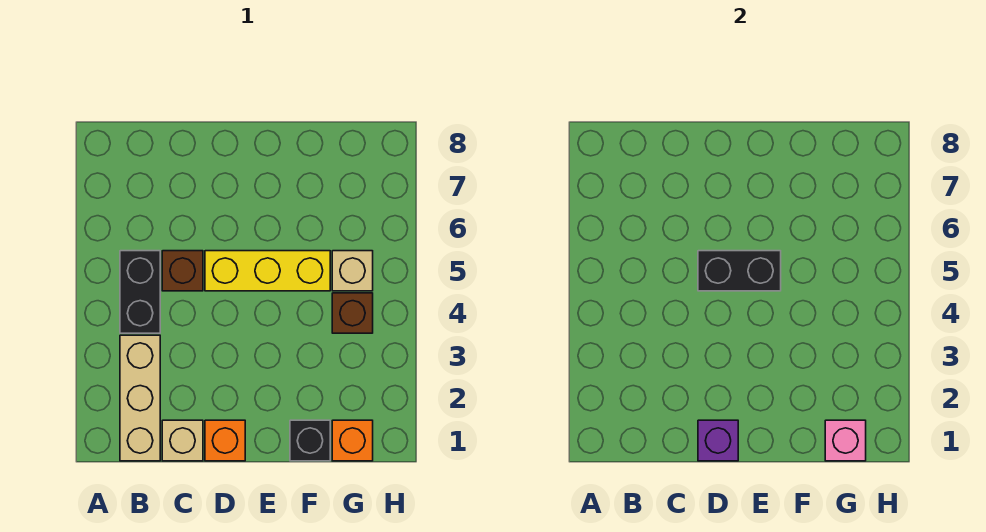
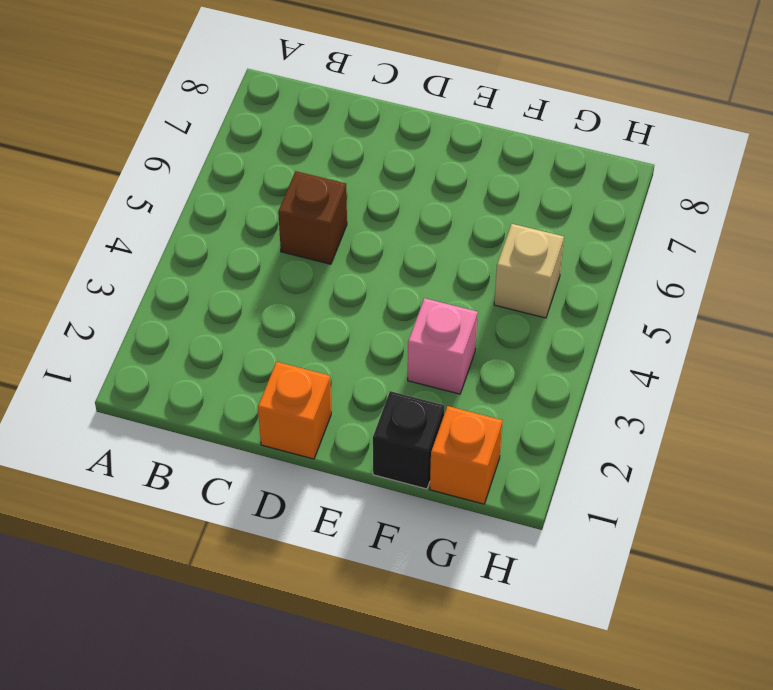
pink 1x1 brick [408,298,478,394] -> pink 1x1 brick moved to [825,420,866,461]
none -> tan 1x3 brick [120,335,160,461]
none -> black 1x2 brick [120,251,160,333]
none -> tan 1x1 brick [162,420,203,461]

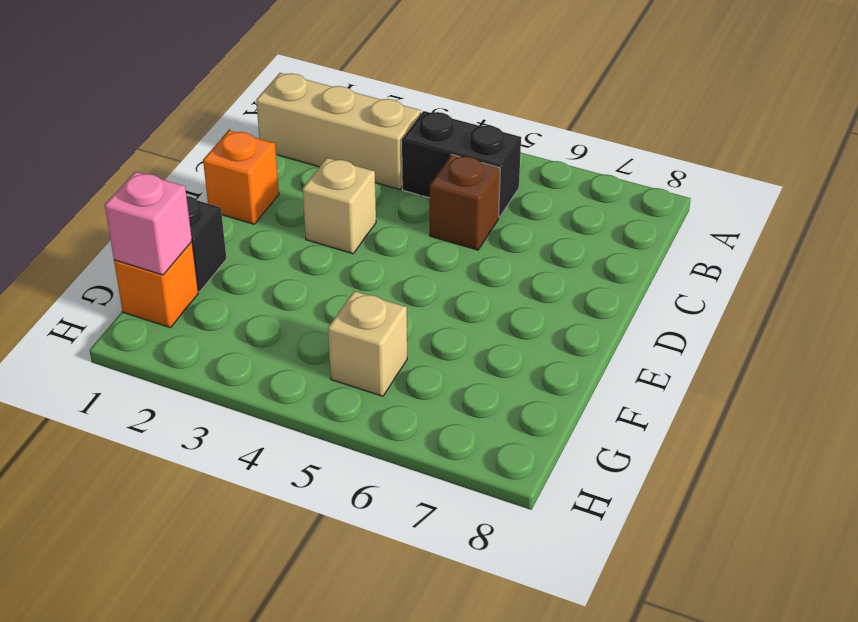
tan 1x1 brick [303,158,376,254] -> tan 1x1 brick moved to [162,420,203,461]
none -> yellow 1x3 brick [205,251,330,291]
none -> brown 1x1 brick [332,293,373,333]
none -> purple 1x1 brick [698,420,738,461]

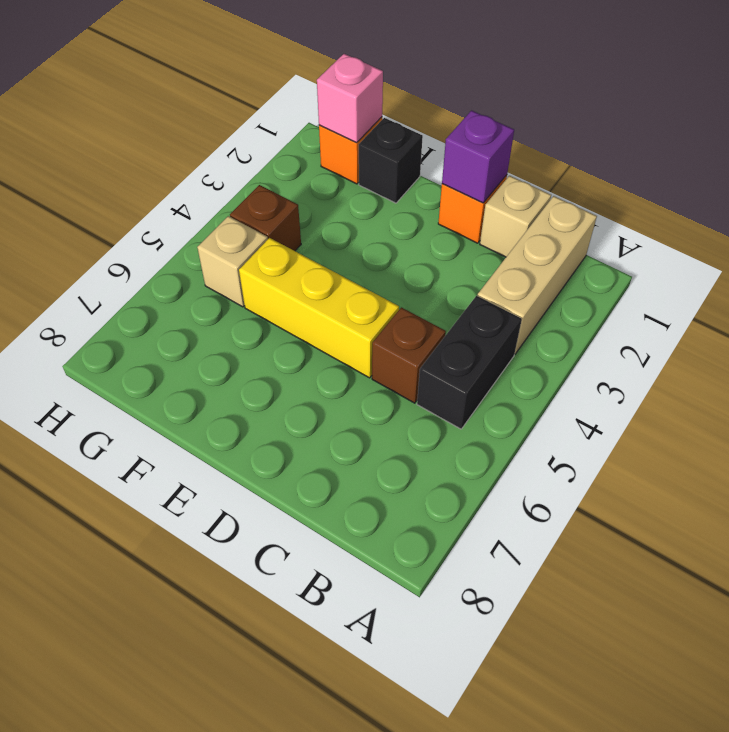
none -> black 1x2 brick [698,251,781,291]

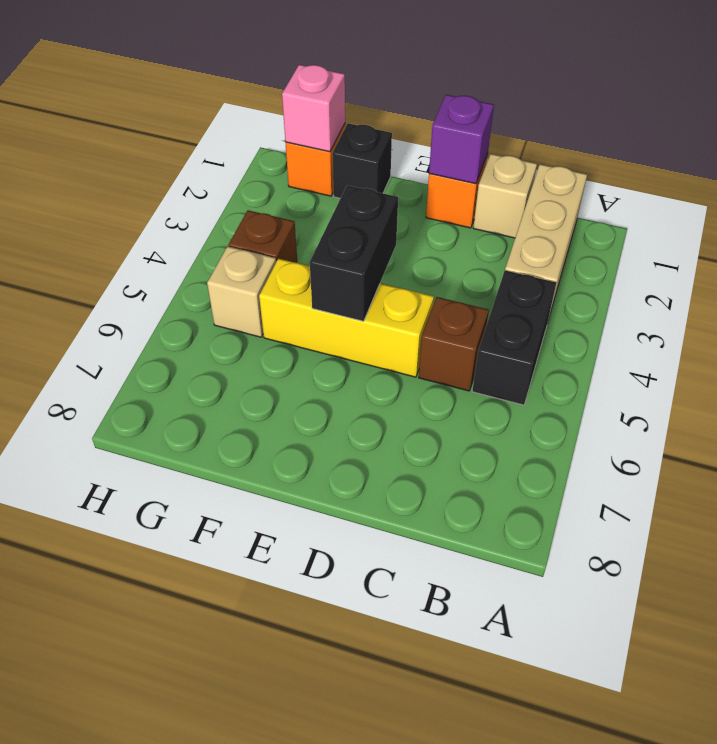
black 1x2 brick [310,185,398,321] -> black 1x2 brick turned to [698,251,781,291]

